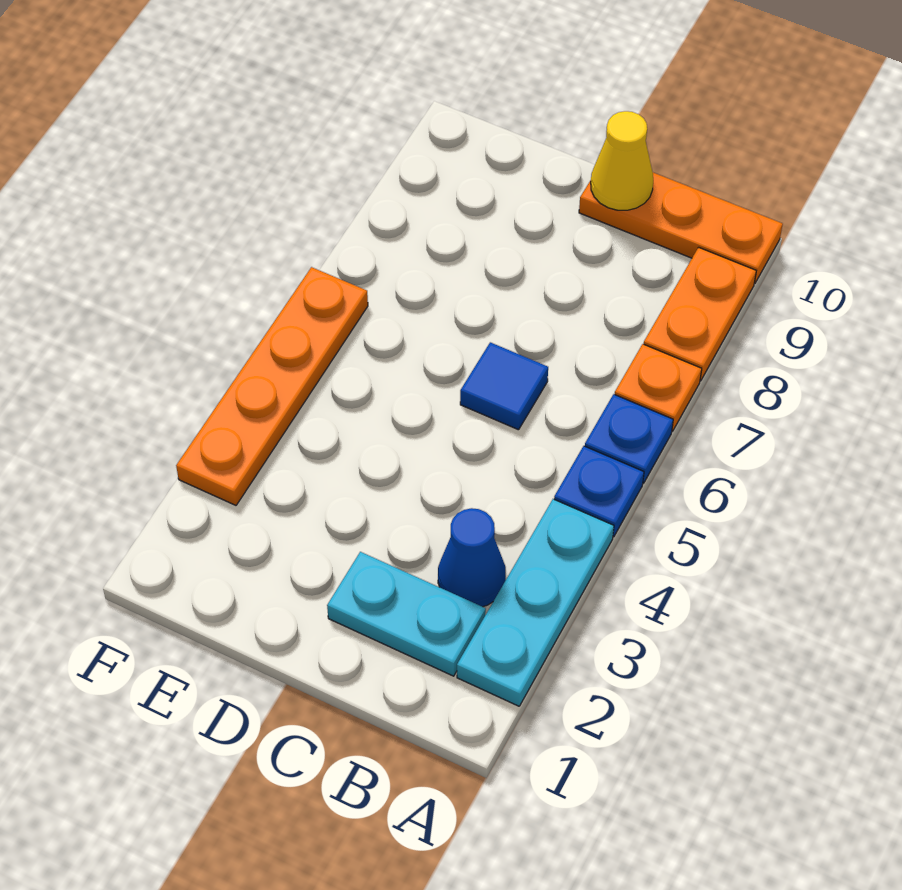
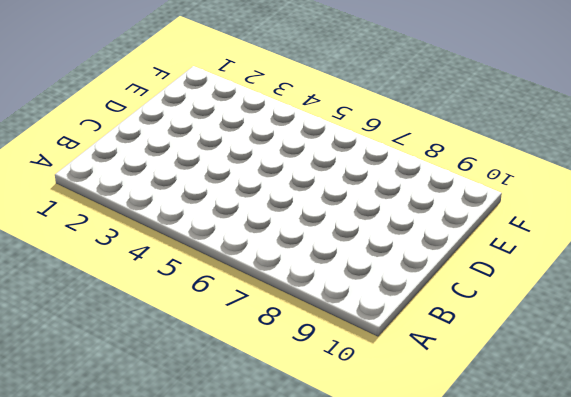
none -> cyan 1x3 plate [457,499,614,706]
none -> blue 1x1 plate [554,446,644,537]

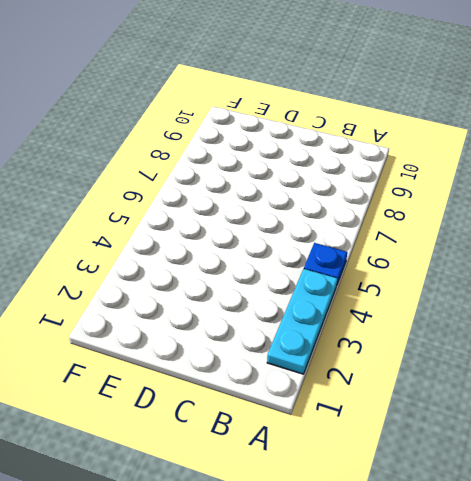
none -> blue 1x1 plate [585,394,673,483]
none -> orange 1x1 plate [615,344,702,431]

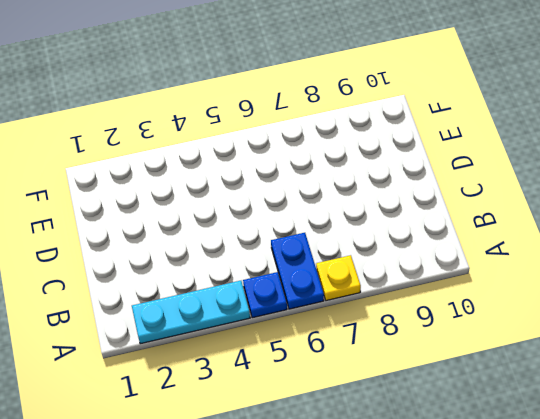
blue 1x2 plate [271,233,324,309] -> blue 1x1 plate [585,394,673,483]
yellow 1x1 plate [316,255,361,301] -> orange 1x1 plate [615,344,702,431]
none -> orange 1x2 plate [644,247,756,381]
none -> orange 1x3 plate [579,173,783,283]

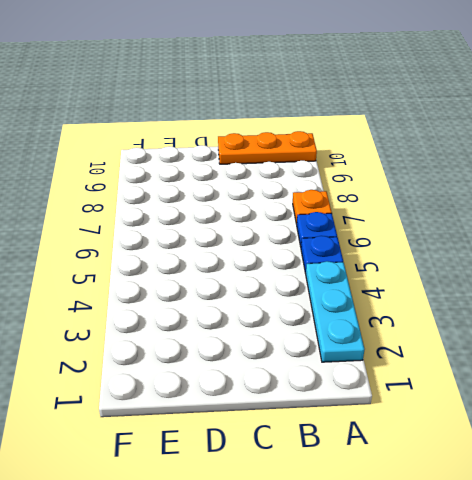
none -> orange 1x2 plate [644,247,756,381]
none -> cyan 1x2 plate [327,552,486,676]

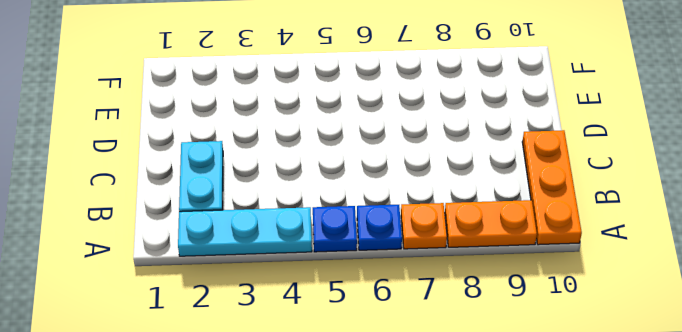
none -> blue 1x1 cone [438,508,506,607]
none -> blue 1x1 tile [460,342,548,430]

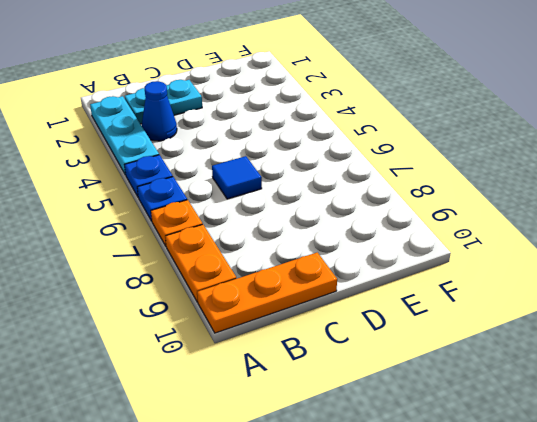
none -> orange 1x4 plate [176,267,368,505]
none -> yellow 1x1 cone [591,111,653,210]

